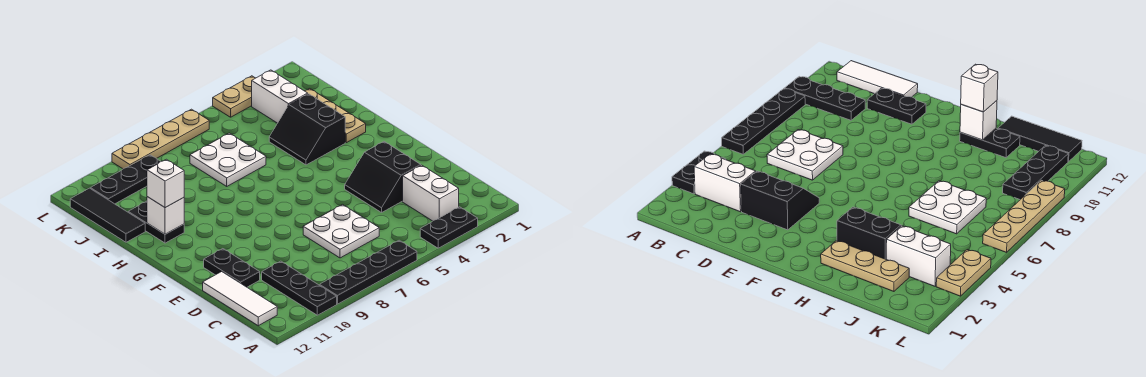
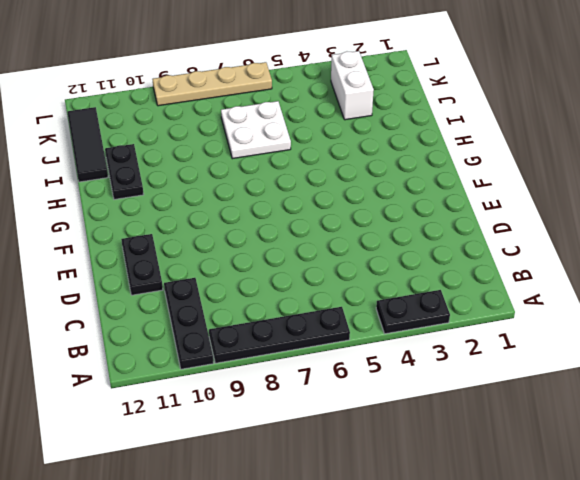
none -> white 1x2 brick [403,165,459,221]
none -> white 1x3 tile [203,272,277,326]
none -> white 2x2 plate [303,205,379,258]

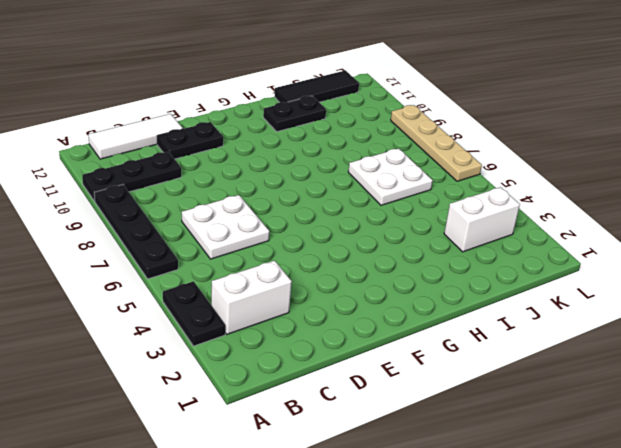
none -> black 2x2 slope [345,142,421,212]
none -> tan 1x3 plate [305,89,366,143]
none -> black 2x2 slope [269,94,345,165]

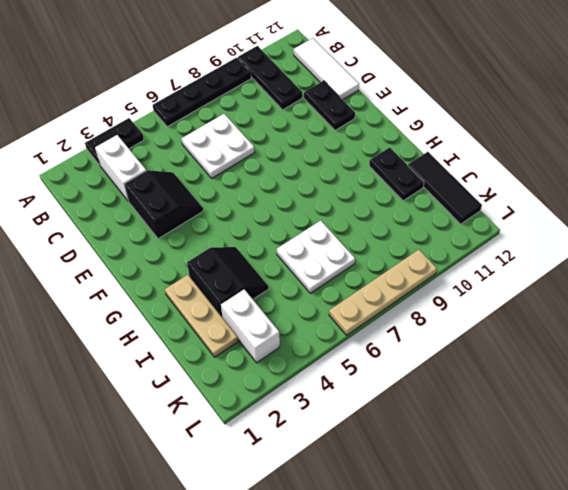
none -> black 1x3 plate [91,155,161,204]
none -> tan 1x2 plate [213,76,255,117]
none -> white 1x1 brick [147,197,184,234]

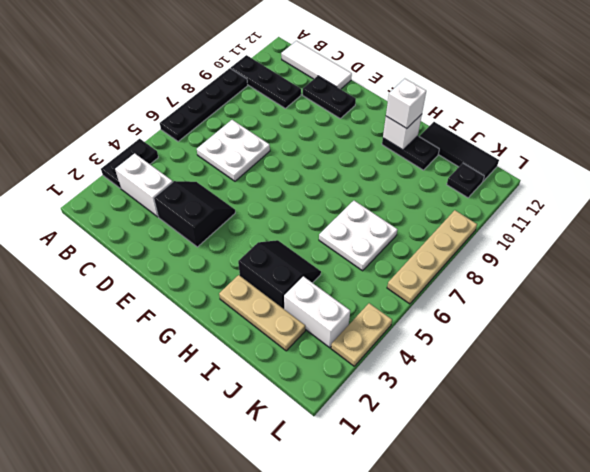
black 1x1 plate [447,163,484,198] -> black 1x3 plate [91,155,161,204]

